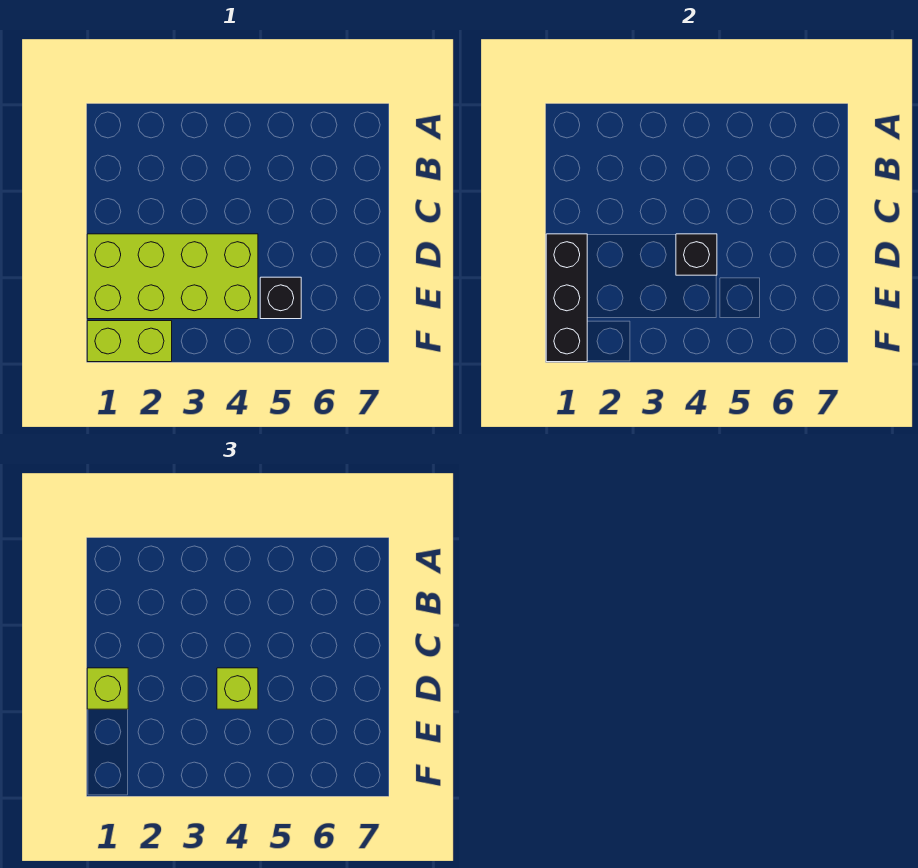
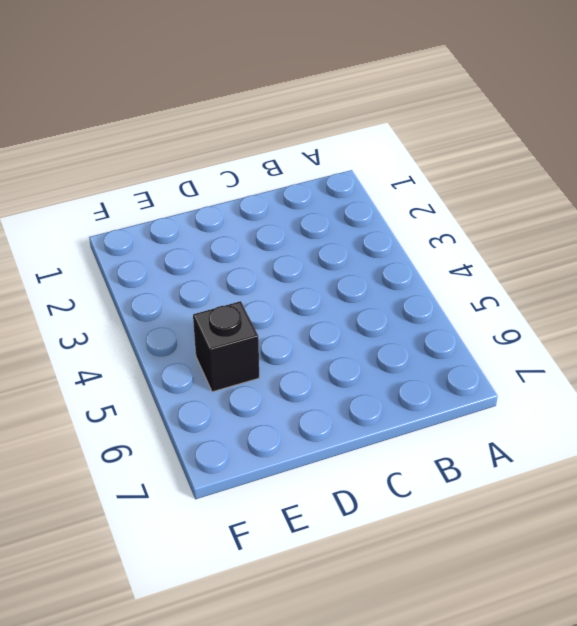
none -> lime 2x4 brick [87,234,258,319]
none -> lime 1x2 brick [87,321,172,362]

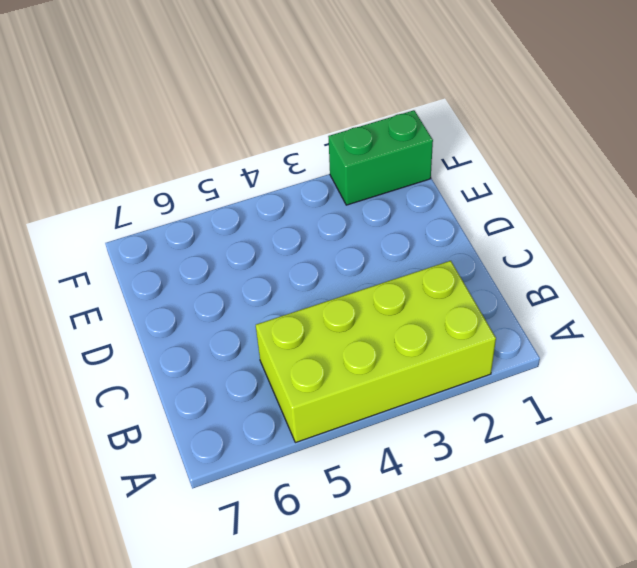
lime 2x4 brick [256,261,496,443] -> lime 2x4 brick moved to [87,234,258,319]
green 1x2 brick [328,110,433,205] -> lime 1x2 brick [87,321,172,362]
none -> black 1x1 brick [260,277,301,319]
none -> black 1x3 brick [546,234,587,362]

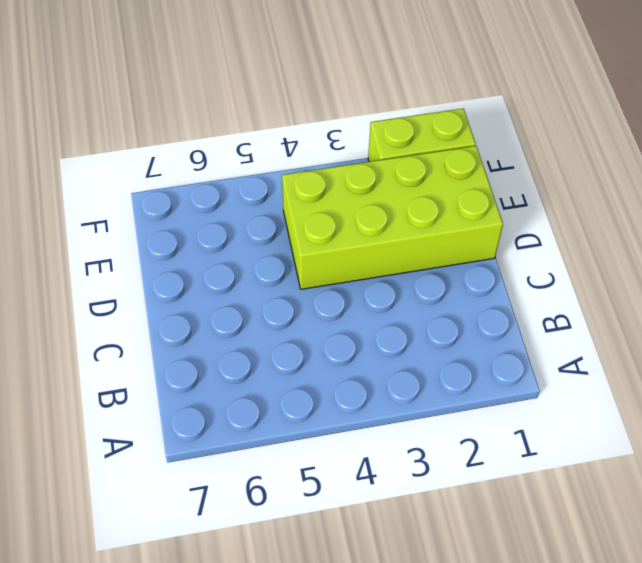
none -> black 1x1 brick [260,277,301,319]
none -> black 1x3 brick [546,234,587,362]

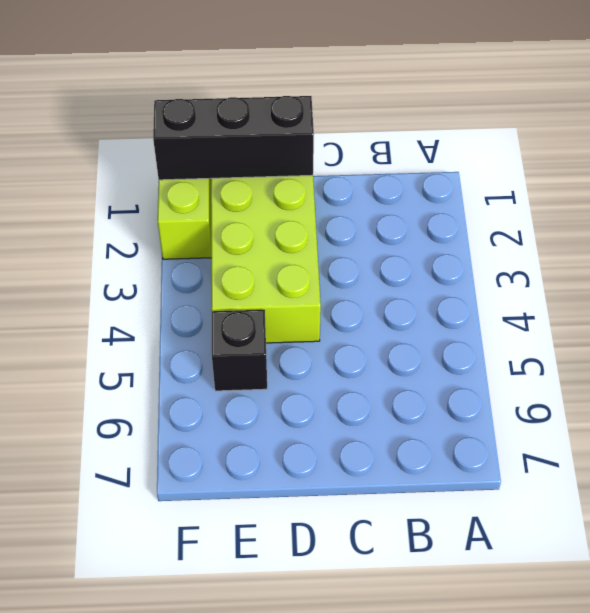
none -> black 1x1 brick [676,234,717,275]
none -> lime 1x1 brick [87,668,128,709]

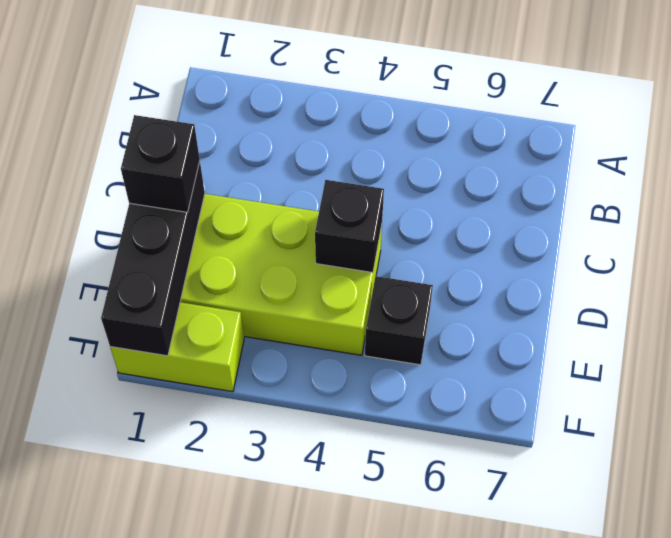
black 1x1 brick [121,115,200,212] -> lime 1x1 brick [87,668,128,709]
none -> lime 1x1 brick [217,668,258,709]

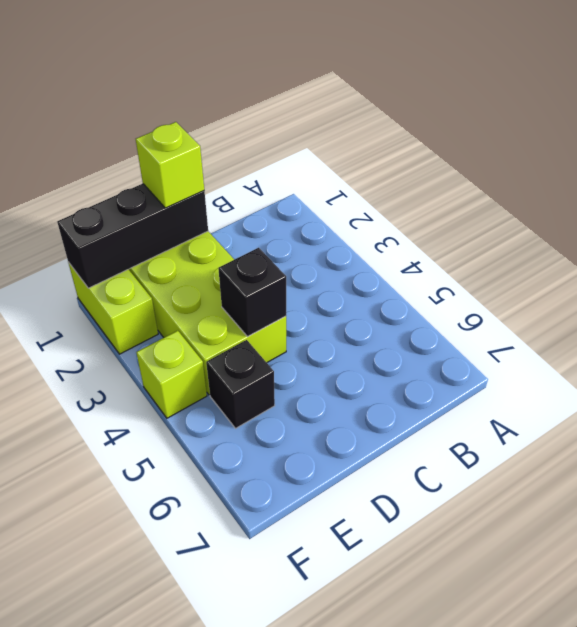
lime 1x1 brick [136,331,207,418] -> lime 1x1 brick moved to [217,668,258,709]

